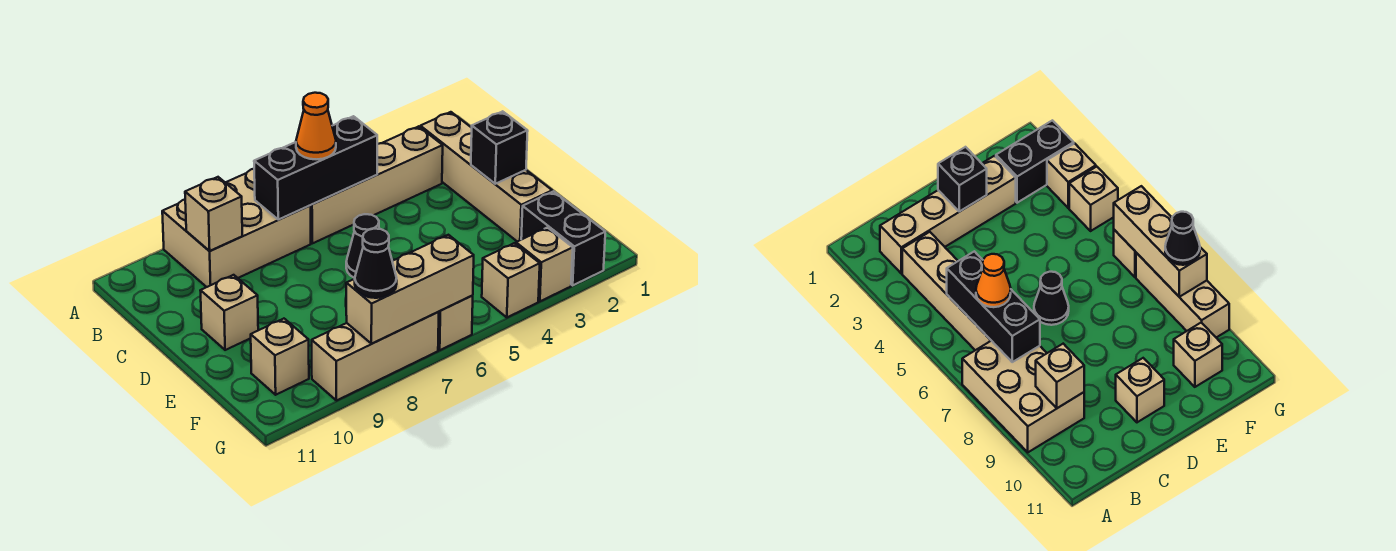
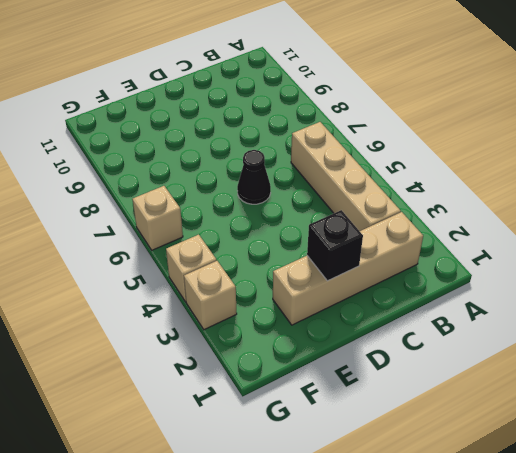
none -> tan 2x3 brick [162,169,311,287]
none -> tan 1x1 brick [200,275,258,350]
none -> black 1x2 brick [521,191,605,285]

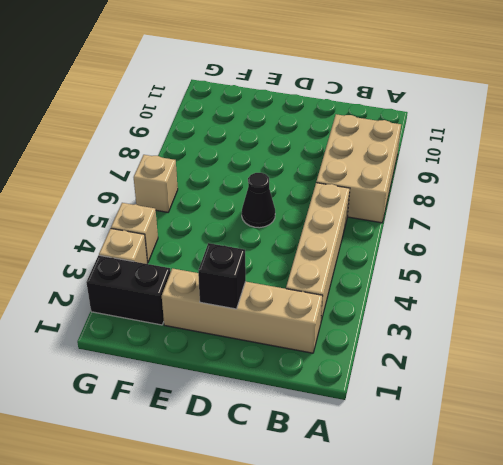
none -> tan 1x1 brick [200,275,258,350]
none -> tan 1x1 brick [251,319,309,395]
none -> tan 1x3 brick [312,312,439,401]

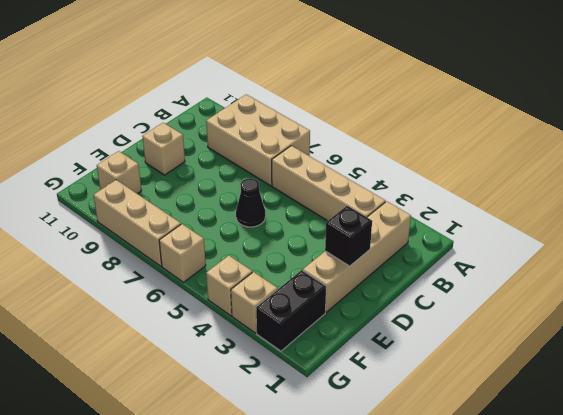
none -> black 1x3 brick [254,116,377,220]
none -> tan 1x1 brick [185,177,242,251]
none -> tan 1x3 brick [346,235,474,344]

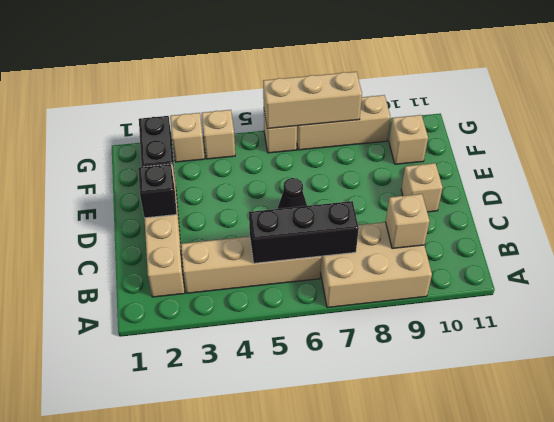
none -> orange 1x1 cone [296,93,336,159]
none -> black 1x1 cone [355,229,397,298]

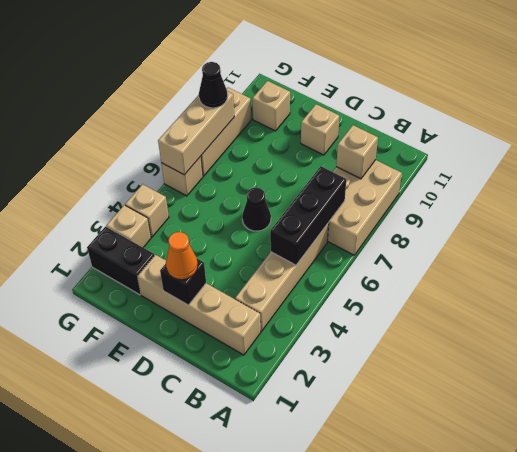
orange 1x1 cone [166,232,198,280] -> orange 1x1 cone moved to [296,93,336,159]

